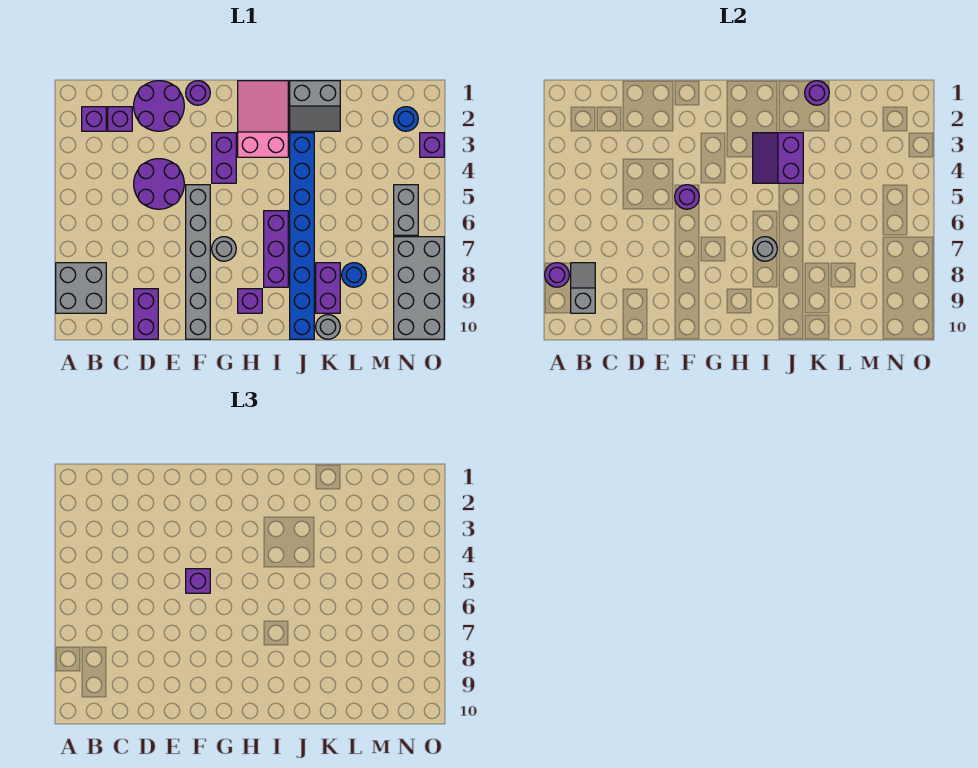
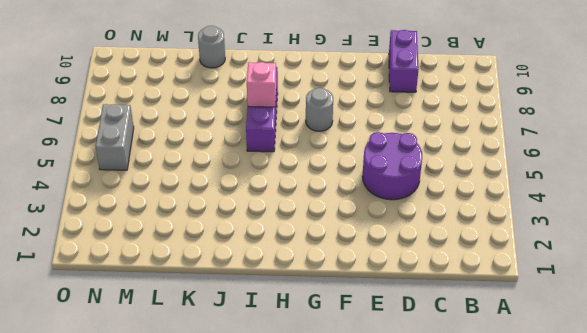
pink 1x1 brick [247,62,276,107] -> grey 1x1 round brick [753,237,777,261]
none -> grey 2x2 brick [56,263,106,313]
none -> purple 1x1 brick [82,107,106,131]
none -> purple 1x1 brick [108,107,132,131]

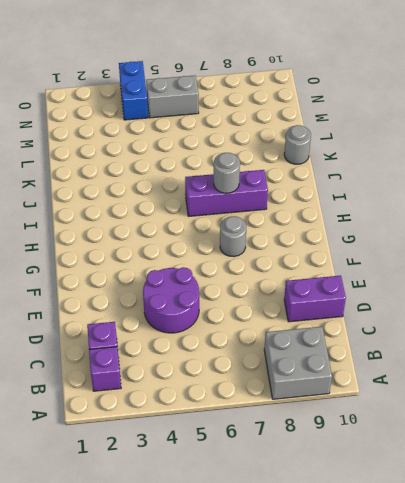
blue 1x2 brick [119,61,148,120] -> none
none -> purple 2x2 round brick [134,81,184,131]
none -> purple 1x1 round brick [186,81,210,105]
none -> grey 1x6 brick [186,185,210,339]

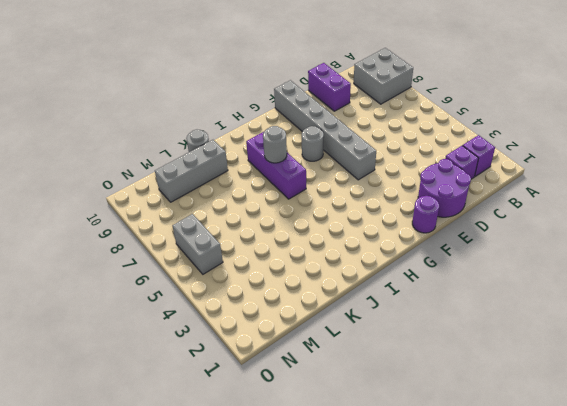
grey 1x3 brick [155,140,228,202] -> purple 1x2 brick [316,263,340,313]
none -> purple 2x2 round brick [134,159,184,209]
none -> purple 1x2 brick [212,133,236,183]
none -> pink 2x3 slope [238,81,288,157]

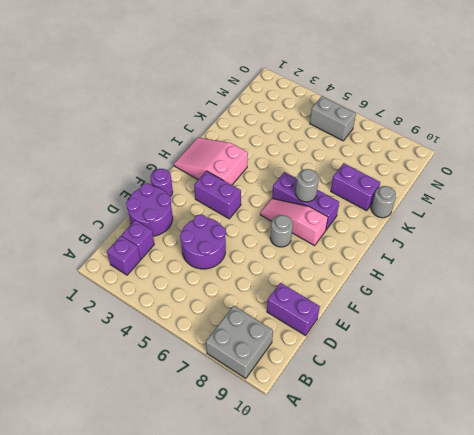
pink 1x3 slope [260,199,328,246] -> none
none -> grey 1x6 brick [186,185,210,339]
none -> purple 1x1 brick [238,289,262,313]
none -> grey 2x2 slope [290,81,340,131]

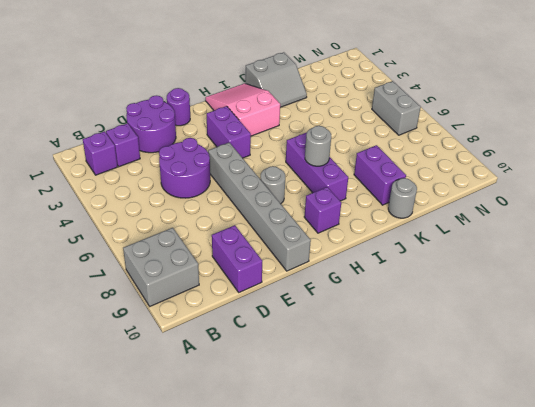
none -> blue 1x8 brick [290,133,314,339]
none -> blue 1x1 round brick [342,263,366,287]
none -> blue 1x1 round brick [394,107,418,131]

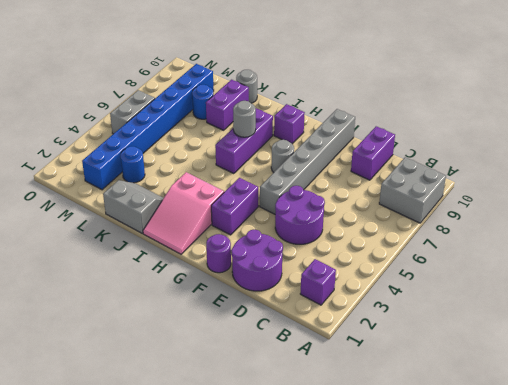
blue 1x1 round brick [120,146,145,183] -> blue 1x1 round brick moved to [394,107,418,131]
blue 1x8 brick [82,64,214,190] -> blue 1x8 brick moved to [290,133,314,339]
none -> purple 1x1 brick [108,107,132,131]
none -> grey 2x4 brick [394,237,444,339]
none -> purple 1x1 brick [420,133,444,157]

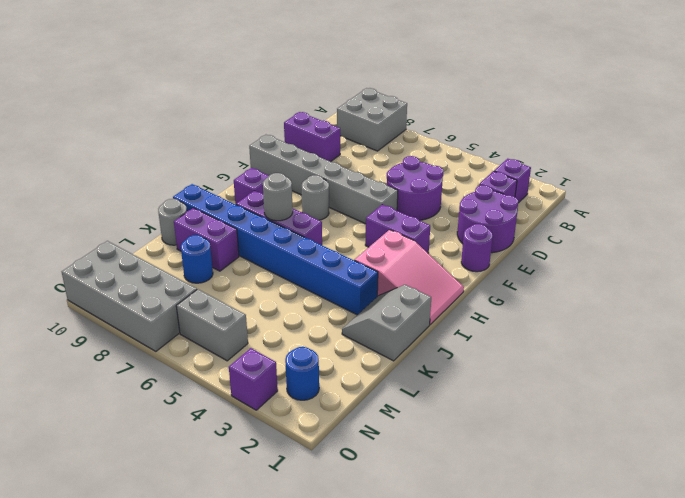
none -> purple 1x1 round brick [545,263,569,287]
none -> grey 1x2 slope [571,263,595,313]
none -> purple 1x1 round brick [675,185,699,209]

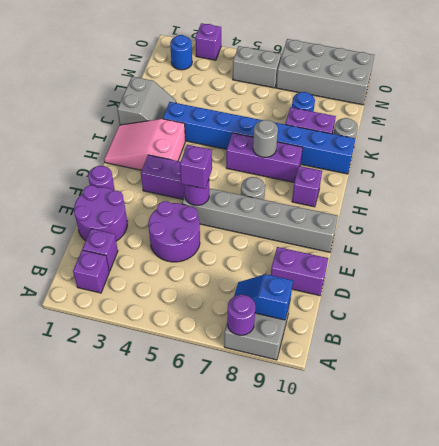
blue 1x2 slope [234,274,293,320] -> grey 1x2 slope [571,263,595,313]
none -> purple 2x2 slope [753,133,803,183]
none -> purple 1x1 round brick [805,81,829,105]

